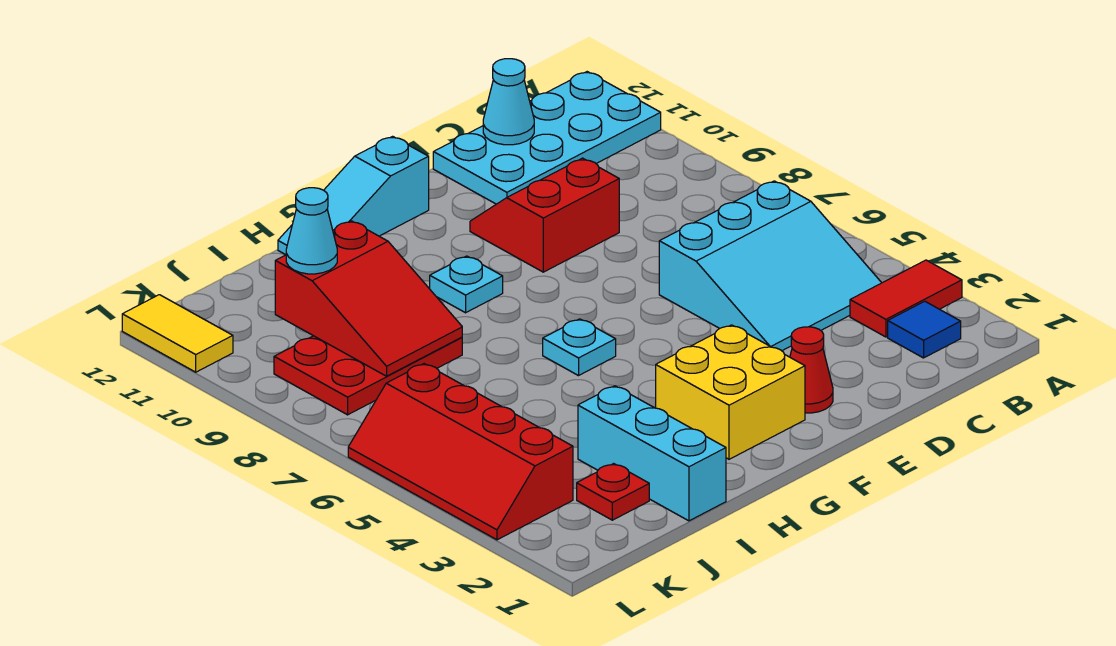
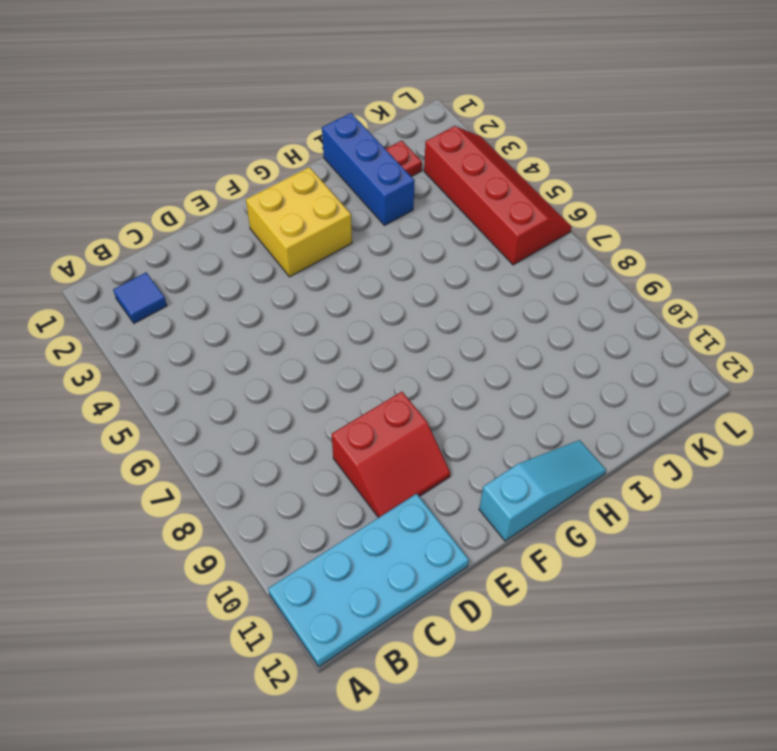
blue 1x3 brick [322,113,415,225] -> cyan 1x3 brick [578,386,726,521]
none -> red 1x2 tile [850,260,962,337]
none -> cyan 3x3 slope [659,181,881,351]
none -> red 1x1 cone [790,327,833,413]

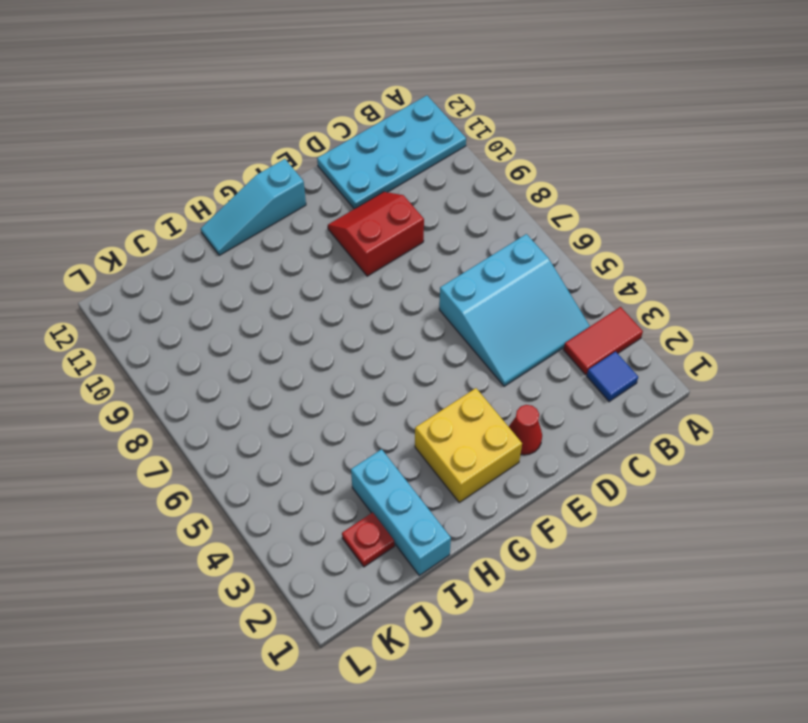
none -> cyan 1x1 plate [543,319,616,376]
none -> cyan 1x1 plate [430,256,503,313]
none -> red 2x3 plate [274,336,462,415]

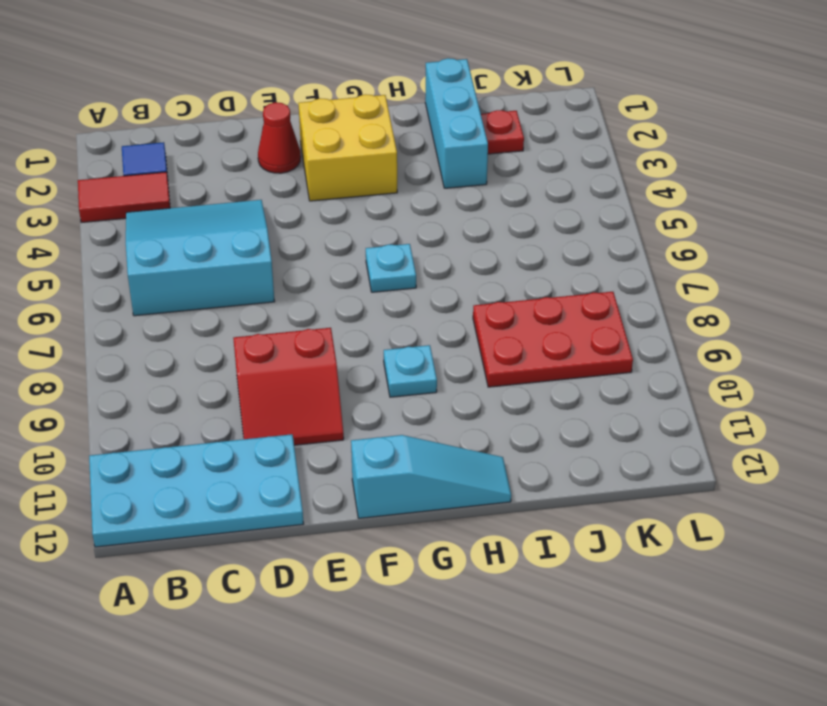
none -> red 2x4 slope [348,364,573,540]
none -> yellow 1x2 tile [122,295,233,372]
none -> cyan 1x1 cone [483,59,534,145]

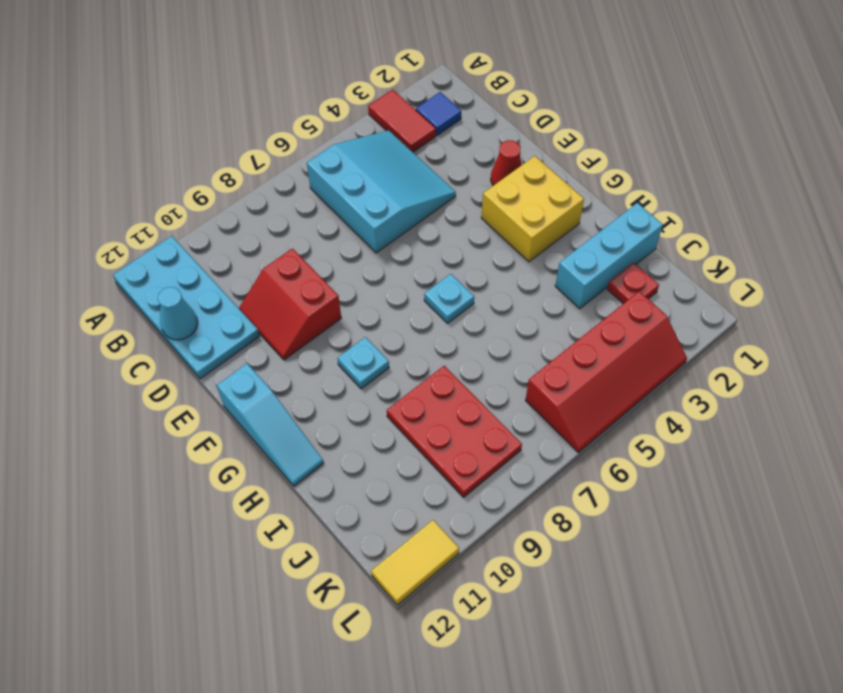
none -> red 2x3 slope [275,221,462,376]
none -> cyan 1x1 cone [286,188,337,274]

